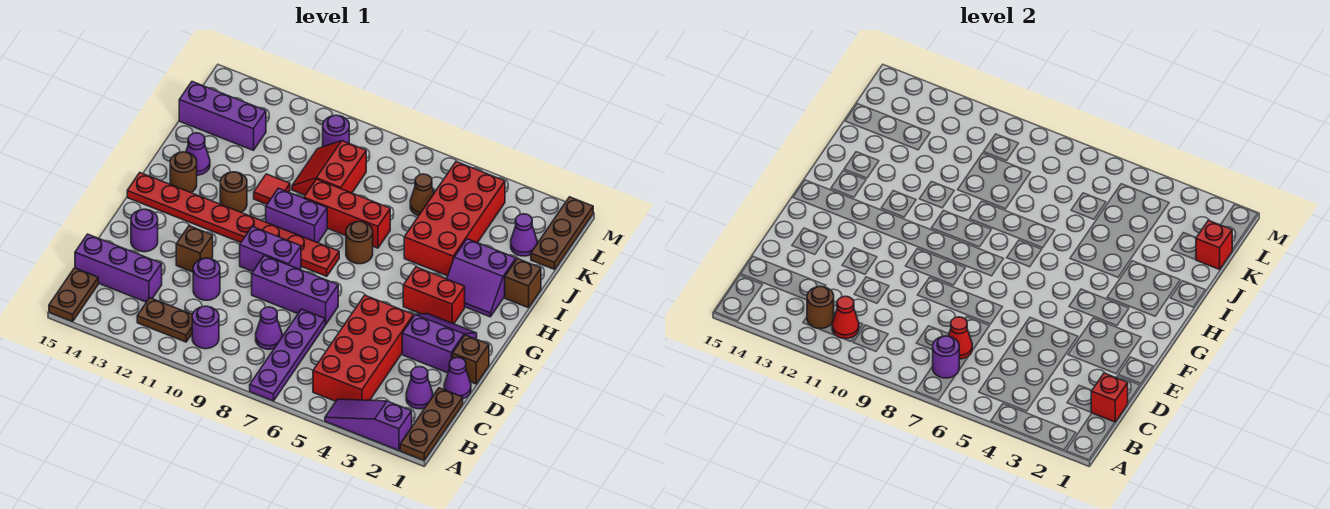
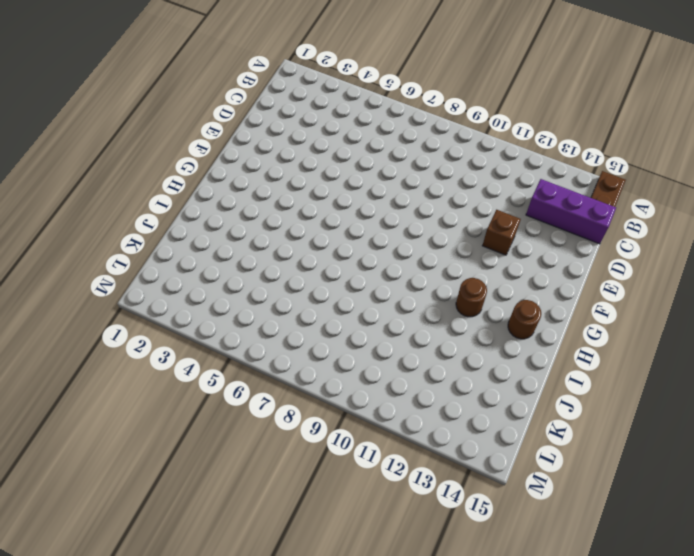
none -> brown 1x3 plate [400,388,463,460]
none -> purple 1x3 slope [325,399,412,450]
none -> purple 1x4 plate [250,309,326,401]
none -> red 2x4 brick [313,295,414,401]

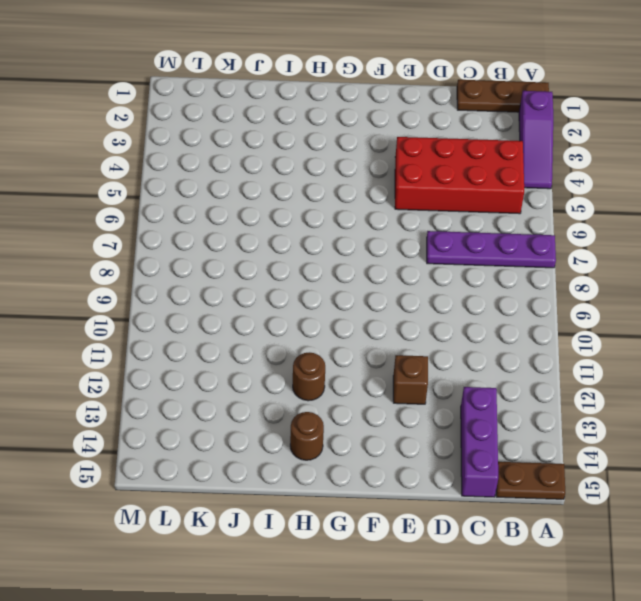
none -> purple 1x1 round brick [192,306,219,349]
none -> brown 1x2 plate [137,298,192,342]
none -> purple 1x1 cone [406,367,433,409]
none -> purple 1x1 cone [256,307,282,349]

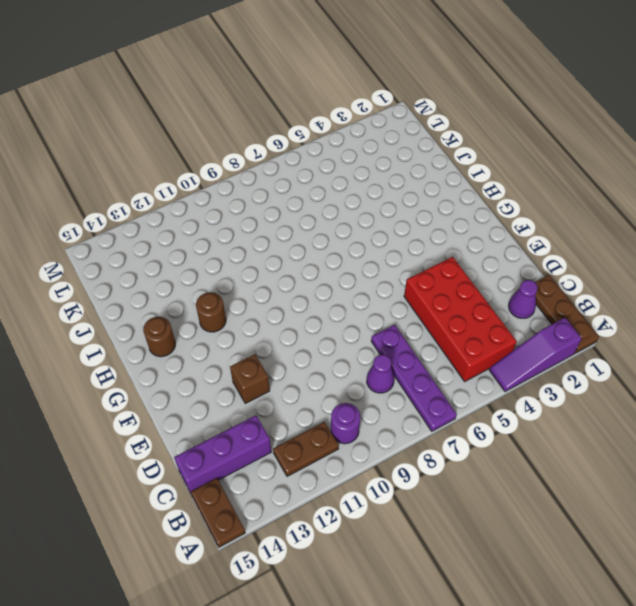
none -> purple 1x1 cone [444,357,471,399]
none -> purple 1x1 round brick [193,258,220,300]
none -> brown 1x1 brick [453,335,489,384]
none -> purple 2x2 slope [402,314,477,373]

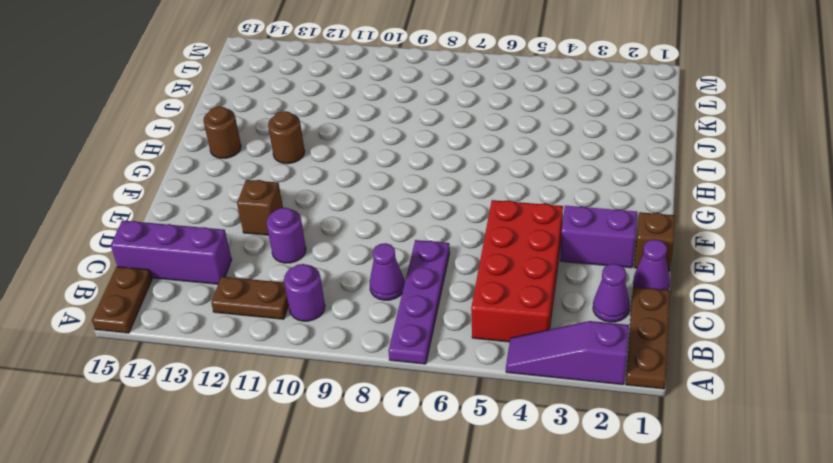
none -> purple 1x3 brick [252,256,338,324]
none -> purple 1x1 round brick [131,209,158,252]
none -> purple 1x2 brick [240,227,301,271]
none -> red 1x2 brick [403,267,465,324]

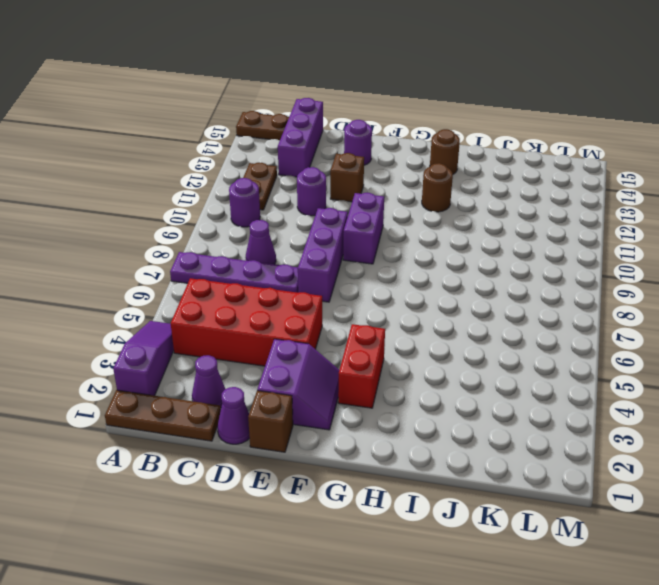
none -> red 1x8 plate [127,173,339,276]
none -> purple 2x2 slope [447,239,516,317]
none -> brown 1x1 round brick [346,222,373,264]
none -> purple 1x2 brick [266,188,327,243]

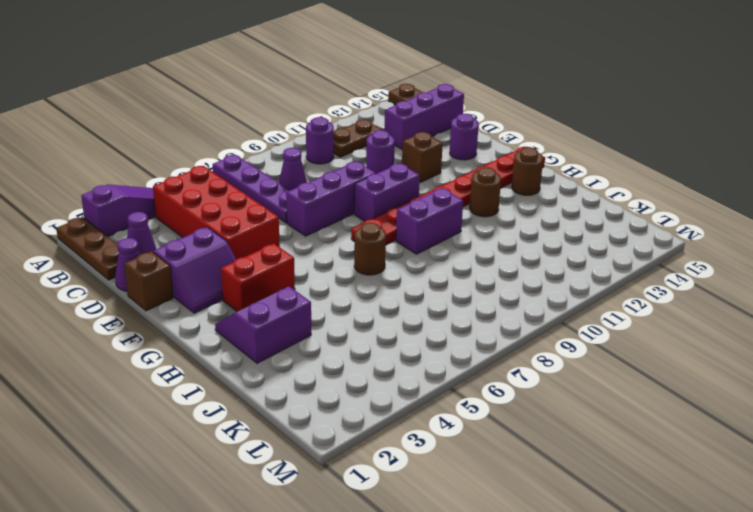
none -> brown 1x1 brick [505,259,541,308]
none -> red 2x4 brick [404,162,505,276]
none -> red 1x3 brick [304,179,390,248]
none -> red 1x1 tile [254,174,290,204]

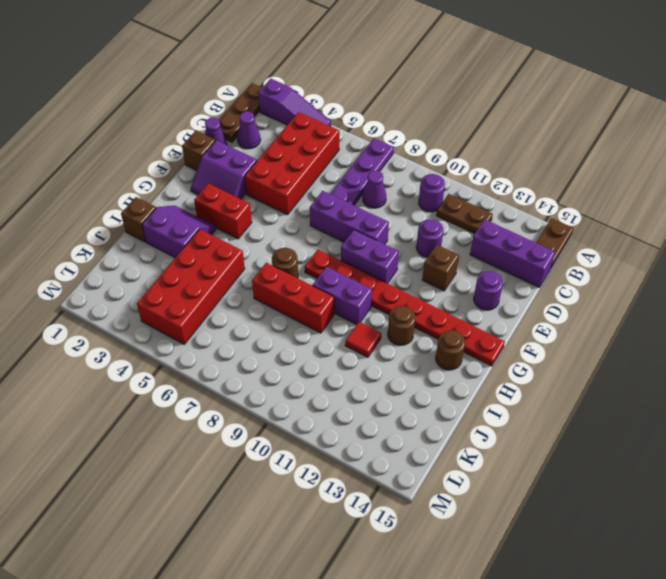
none -> purple 1x1 cone [186,133,210,175]
none -> red 2x2 slope [292,141,366,195]
none -> brown 1x3 plate [531,197,593,269]
none -> purple 1x1 cone [511,214,537,256]

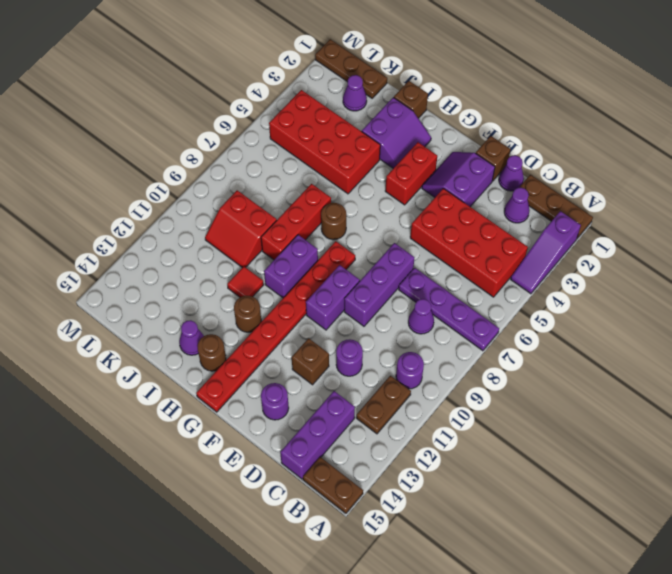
none -> brown 1x1 cone [410,174,434,216]
none -> purple 1x3 brick [179,82,266,150]
none -> purple 1x1 round brick [323,115,349,147]
none -> purple 1x1 round brick [933,336,959,378]

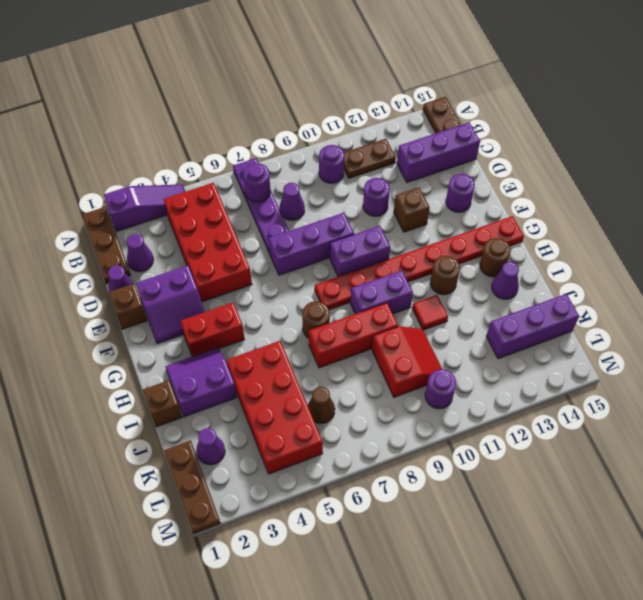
none -> red 1x1 cone [832,296,859,338]
none -> brown 1x1 round brick [807,286,834,328]
none -> red 1x1 brick [1091,373,1128,422]
none -> red 1x1 cone [948,317,972,359]

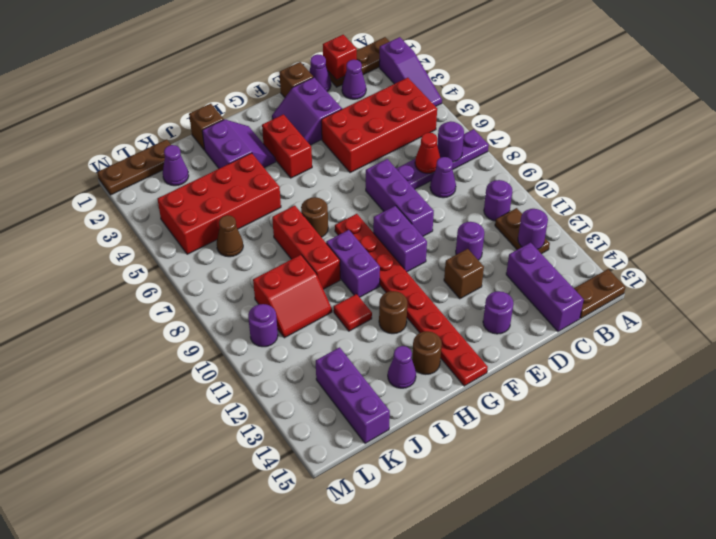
purple 1x1 round brick [518,209,548,249] -> brown 1x1 round brick [807,286,834,328]
none -> red 1x1 cone [832,296,859,338]
none -> red 1x1 brick [1196,220,1232,269]

